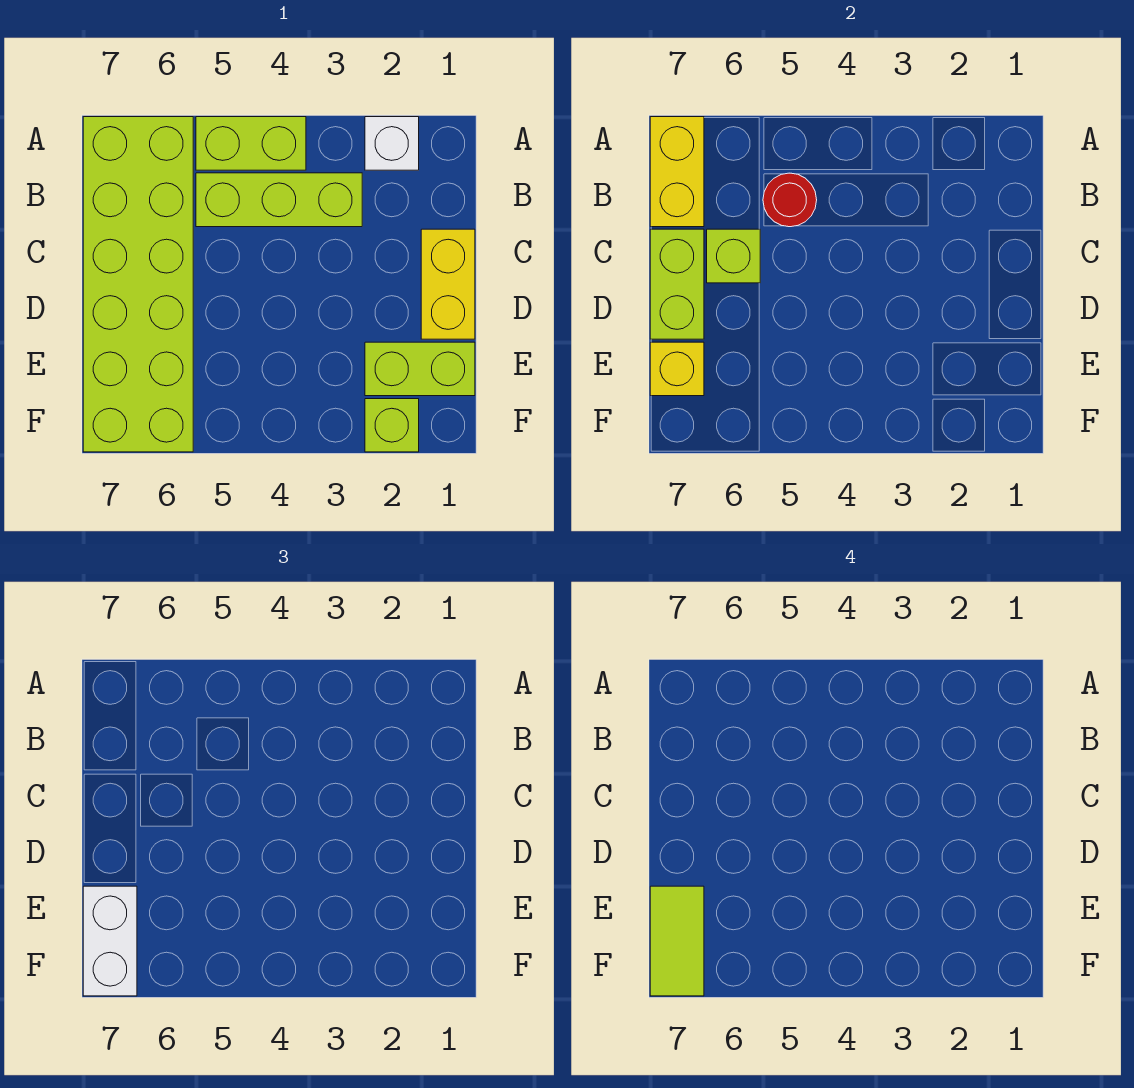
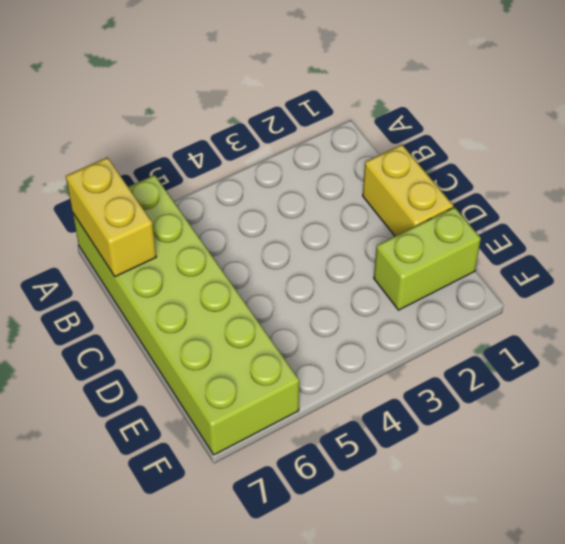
none -> white 1x1 brick [365,117,419,170]
none -> lime 1x2 brick [196,117,306,170]
none -> lime 1x3 brick [196,173,362,227]

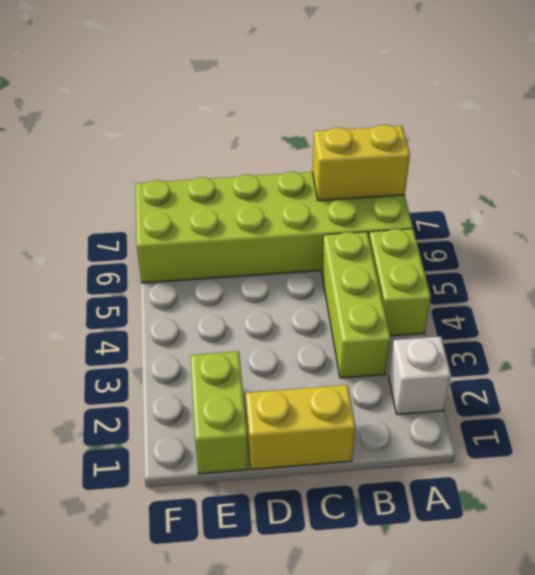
none -> lime 1x1 brick [365,399,419,452]
none -> red 1x1 round brick [763,173,817,227]
none -> lime 1x1 brick [707,229,760,283]

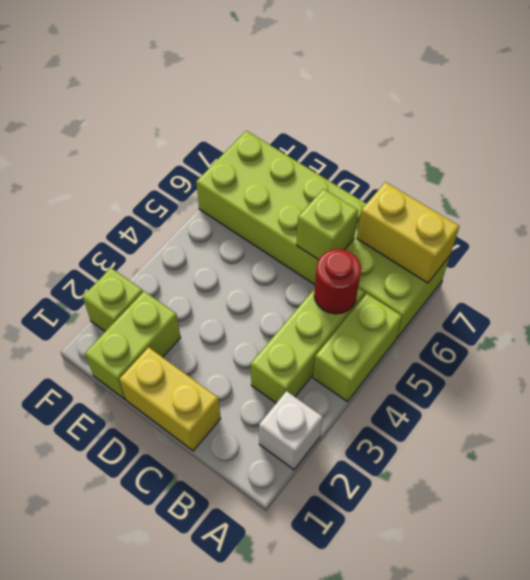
none -> lime 1x2 brick [650,229,704,339]
none -> yellow 1x1 brick [650,342,704,396]
none -> white 1x2 brick [83,886,137,996]

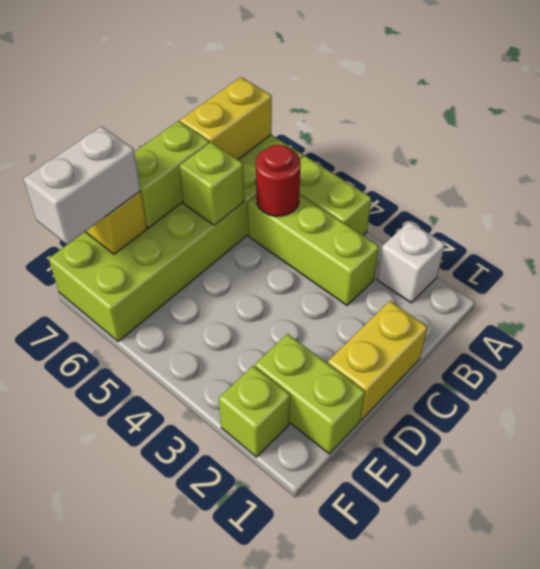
none -> lime 1x2 tile [650,886,704,996]

